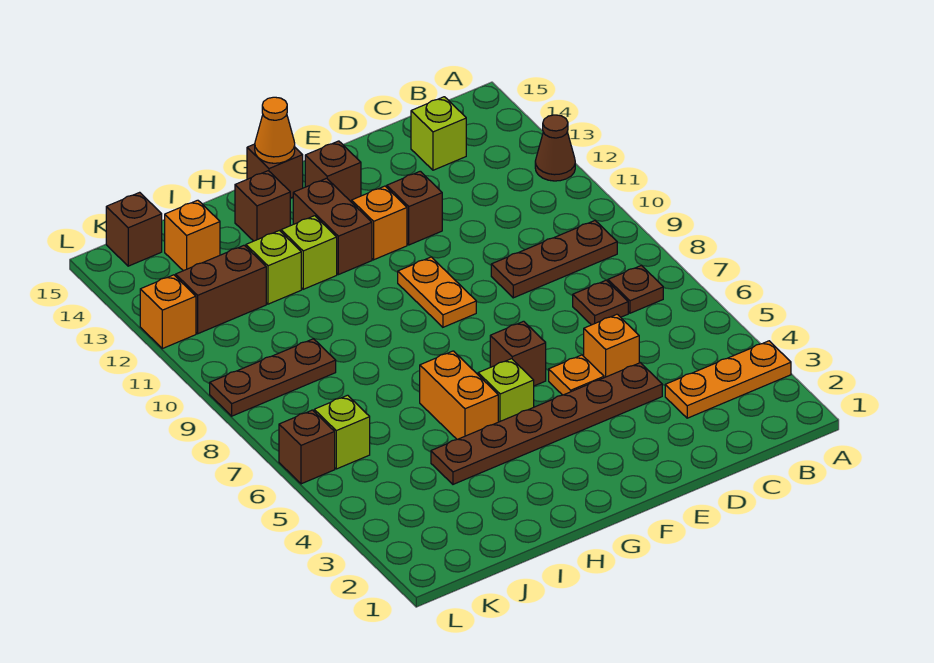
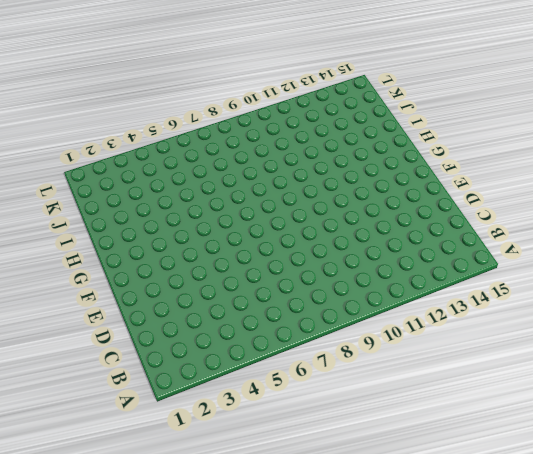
none -> orange 1x3 plate [665,341,791,418]
none -> brown 1x1 cone [535,115,575,181]
none -> brown 1x1 plate [608,265,663,313]

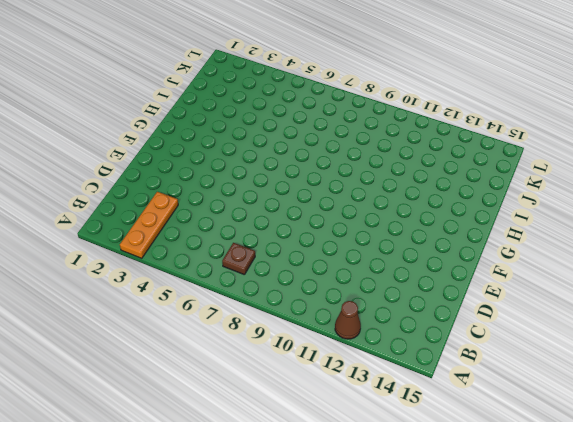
none -> brown 1x3 plate [491,221,617,298]
none -> brown 1x1 plate [573,280,628,325]
none -> lime 1x1 brick [411,97,466,170]

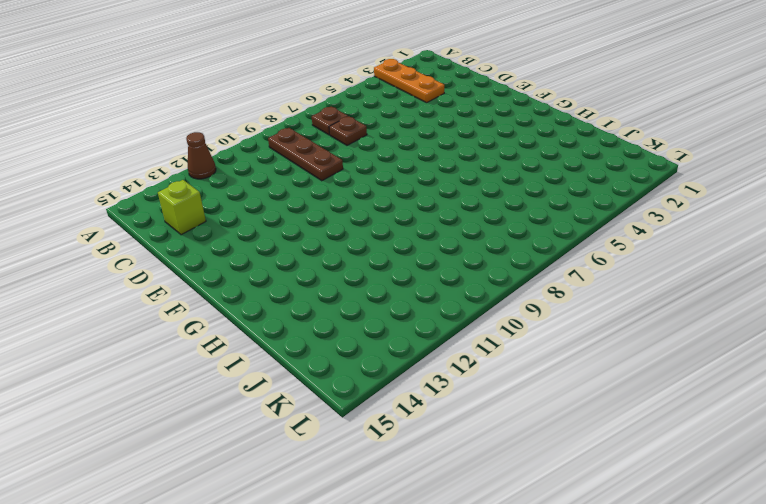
none -> brown 1x6 plate [431,363,662,484]
none -> orange 1x1 brick [584,314,639,378]
none -> orange 1x1 plate [549,355,604,395]

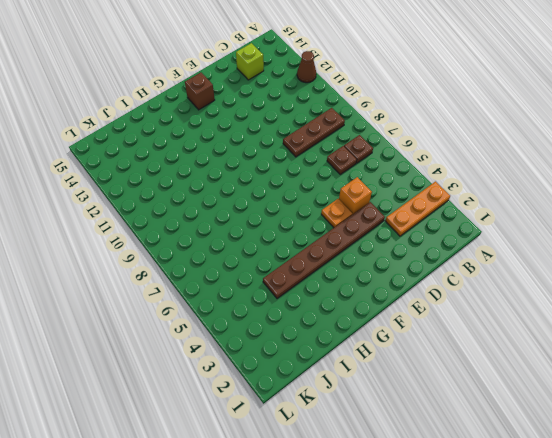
none -> brown 1x1 brick [387,171,442,245]
none -> brown 1x1 brick [490,321,546,386]
none -> orange 1x2 plate [398,257,476,327]

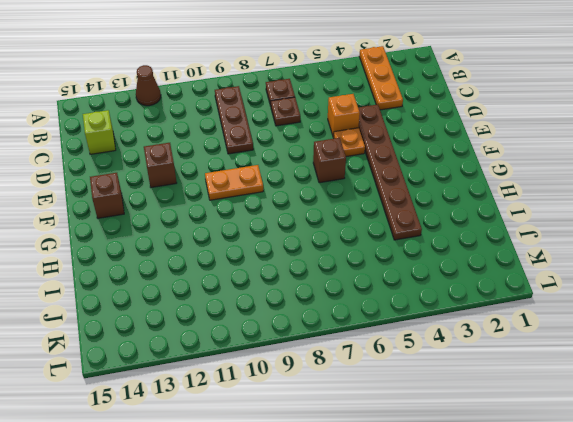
none -> orange 1x1 brick [352,186,407,260]
none -> lime 1x1 brick [478,359,534,422]
none -> brown 1x2 brick [293,178,372,275]

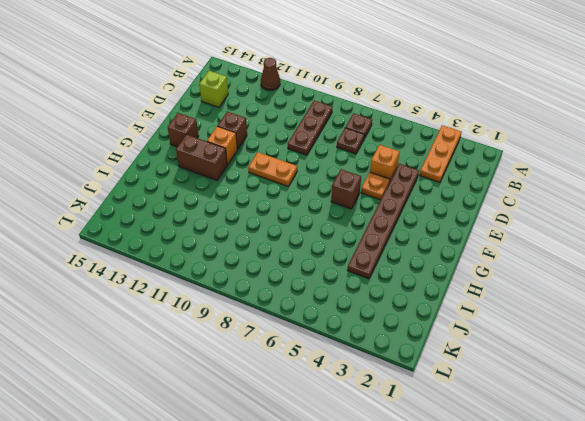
none -> lime 1x1 brick [478,359,534,422]
none -> brown 1x1 brick [247,144,303,198]
none -> orange 1x2 brick [420,351,498,439]

